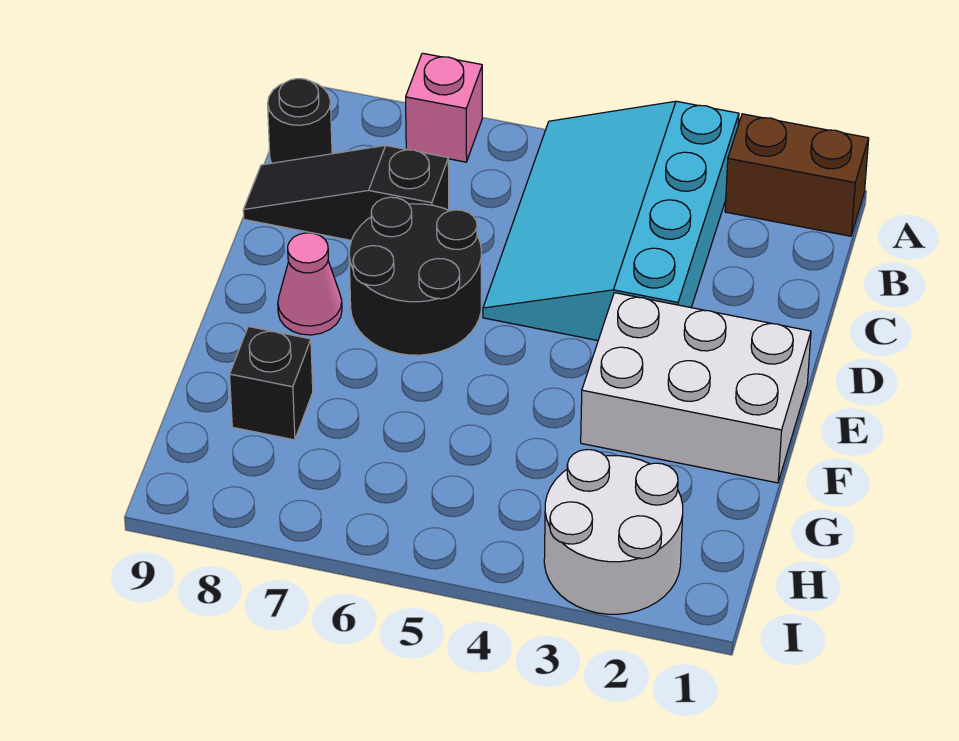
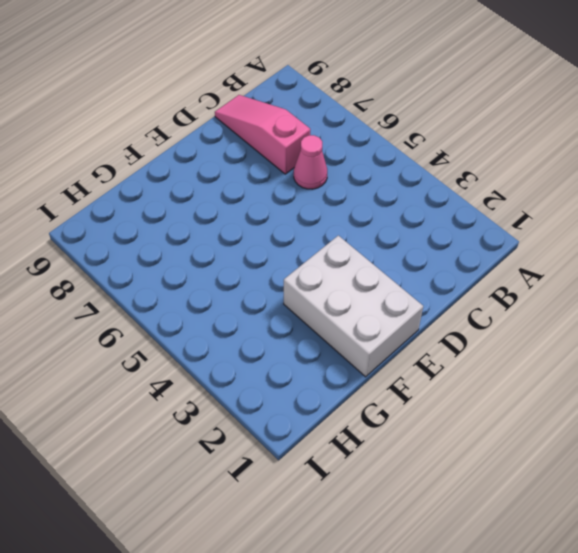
pink 1x1 cone [294,135,327,189] -> pink 1x1 cone moved to [278,233,342,335]
pink 1x3 slope [215,95,310,174] -> black 1x3 slope [243,145,449,240]
none -> brown 1x2 brick [725,114,869,236]
none -> cyan 3x4 slope [483,101,739,340]

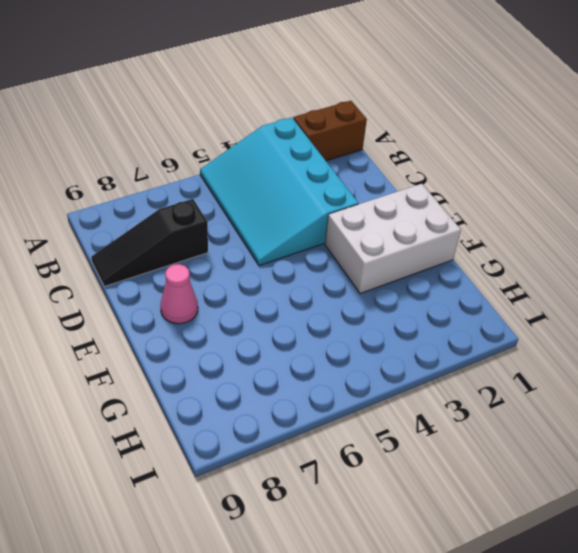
none -> pink 1x1 brick [406,53,482,162]
none -> black 1x1 round brick [268,79,332,163]

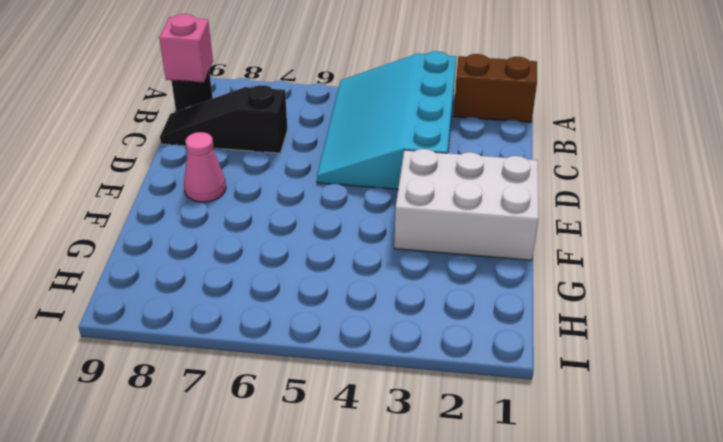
pink 1x1 brick [159,14,213,83] -> pink 1x1 brick moved to [406,53,482,162]
none -> black 2x2 round brick [349,197,481,355]
none -> black 1x1 brick [230,326,313,440]

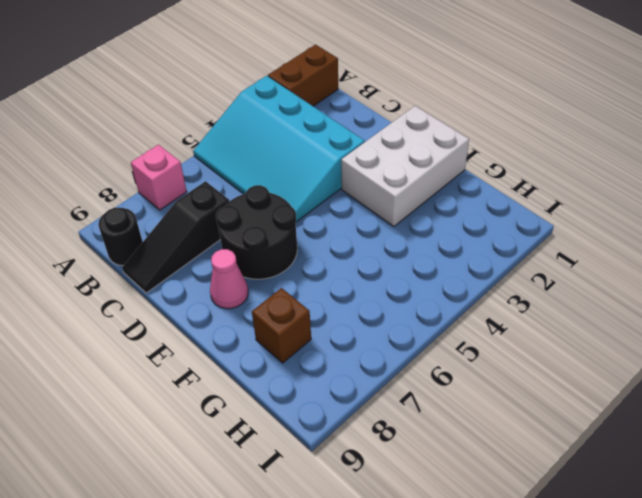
brown 1x1 brick [252,288,311,363] -> black 1x1 brick [230,326,313,440]
none -> white 2x2 round brick [544,450,683,614]

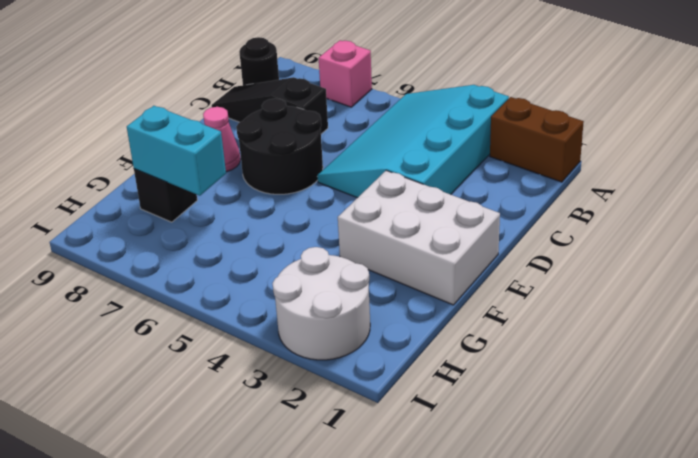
cyan 1x2 brick [127,106,226,196] -> none

